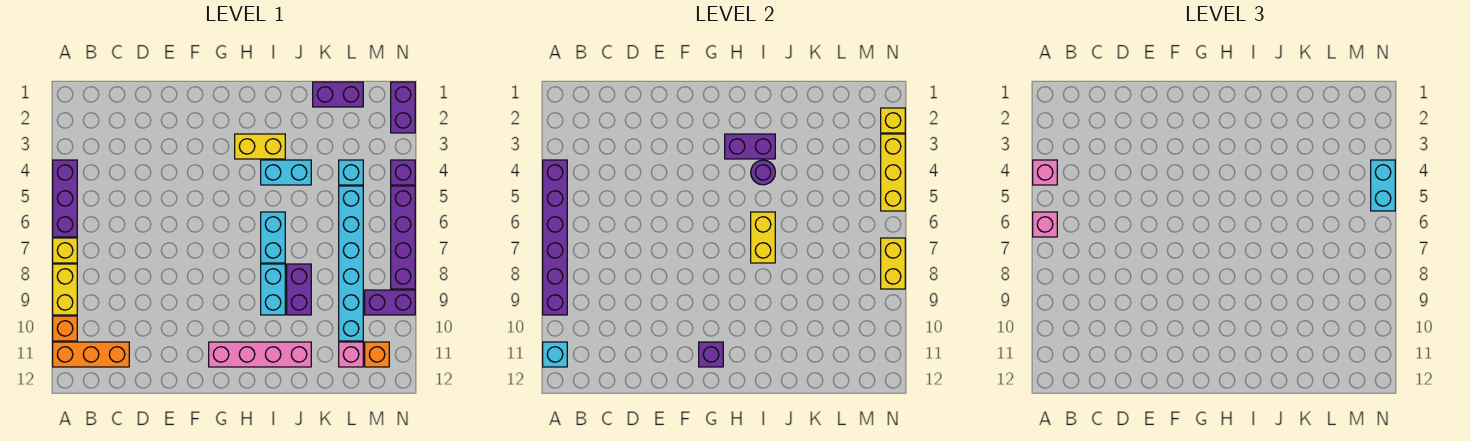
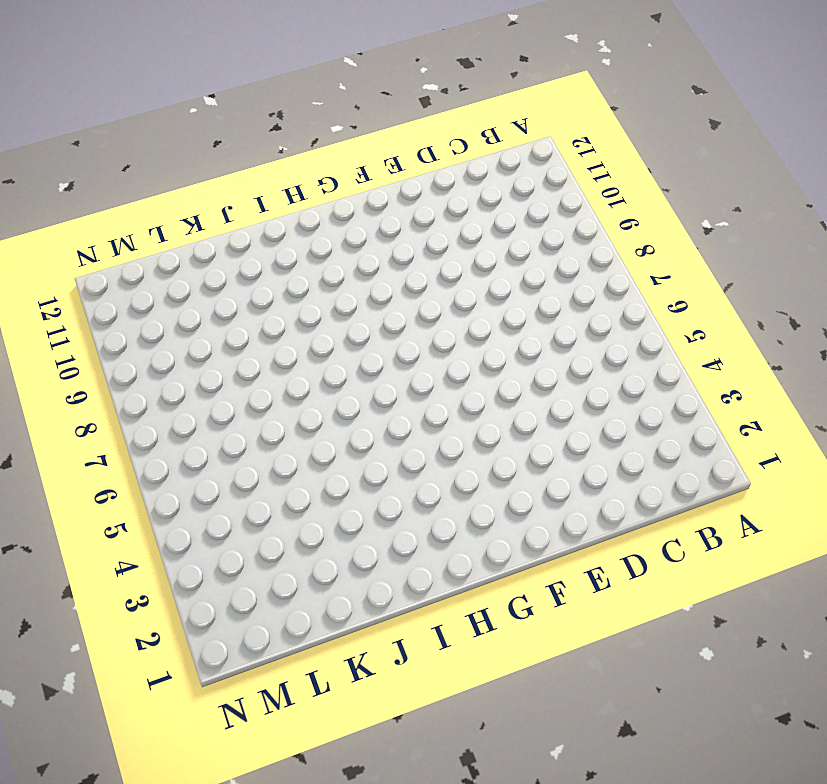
none -> purple 1x3 brick [53,160,77,237]
none -> yellow 1x1 brick [53,238,77,263]
none -> yellow 1x2 brick [53,264,77,315]
none -> orange 1x1 brick [53,316,77,341]

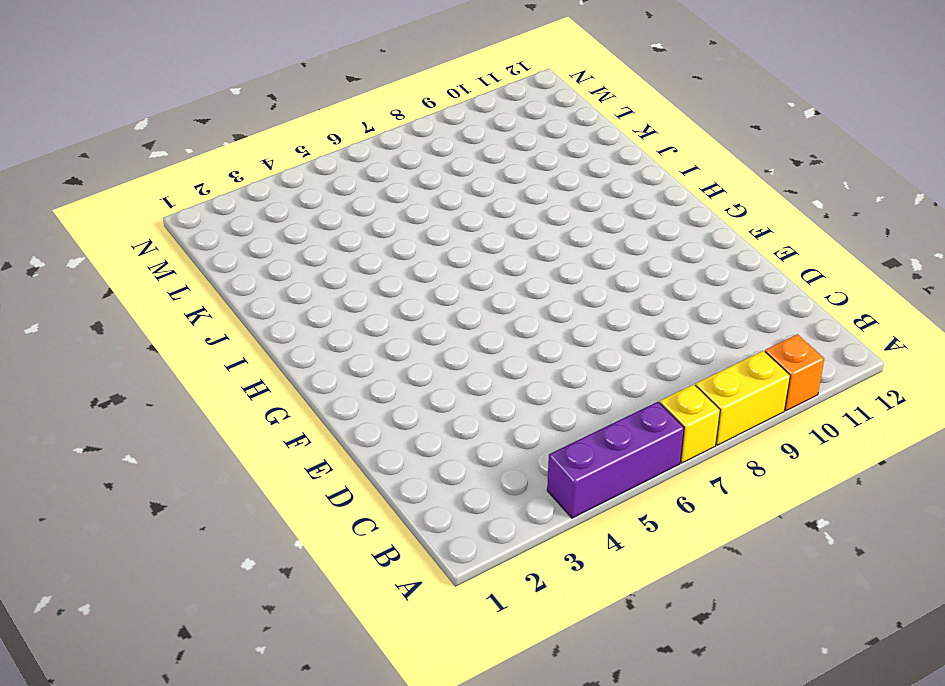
none -> orange 1x3 brick [53,342,129,367]
none -> pink 1x4 brick [209,342,311,367]
none -> yellow 1x2 brick [235,134,285,159]
none -> cyan 1x2 brick [261,160,311,185]

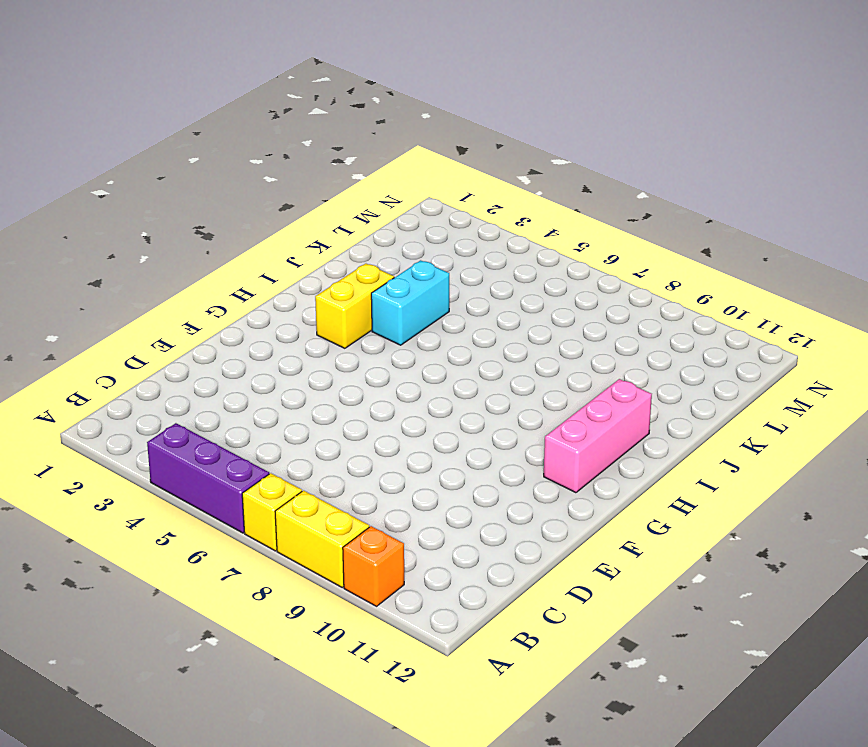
pink 1x3 brick [544,379,652,493] -> pink 1x4 brick [209,342,311,367]
none -> orange 1x3 brick [53,342,129,367]
none -> cyan 1x2 brick [261,212,285,263]
none -> cyan 1x2 brick [261,264,285,315]
none -> purple 1x2 brick [287,264,311,315]

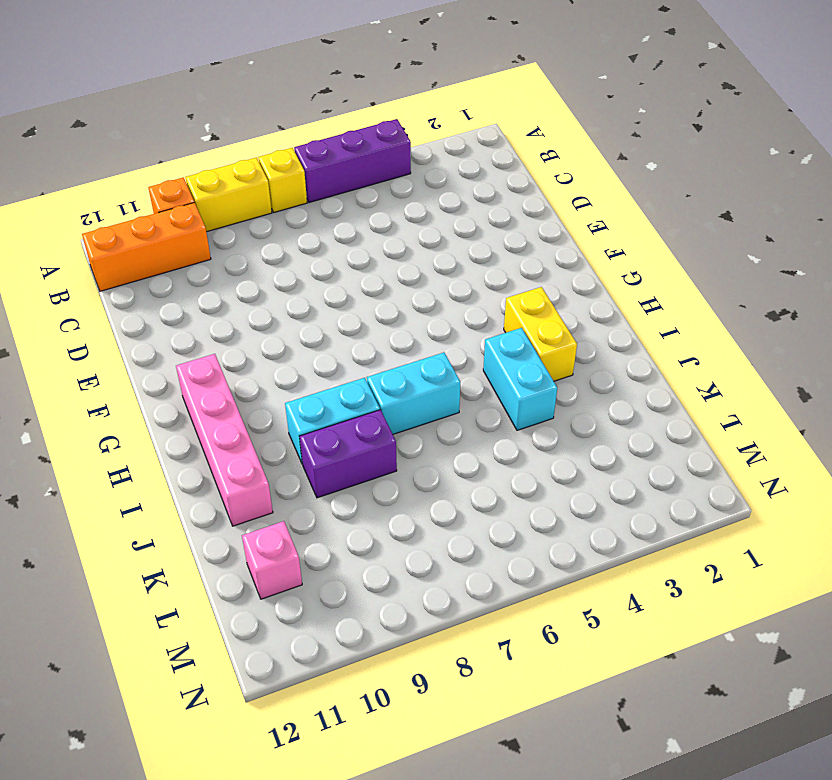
orange 1x3 brick [82,203,211,291] -> orange 1x3 brick turned to [53,342,129,367]
none -> purple 1x2 brick [313,82,363,107]
none -> cyan 1x1 brick [339,160,363,185]
none -> cyan 1x6 brick [339,186,363,341]
none -> purple 1x2 brick [365,290,415,315]

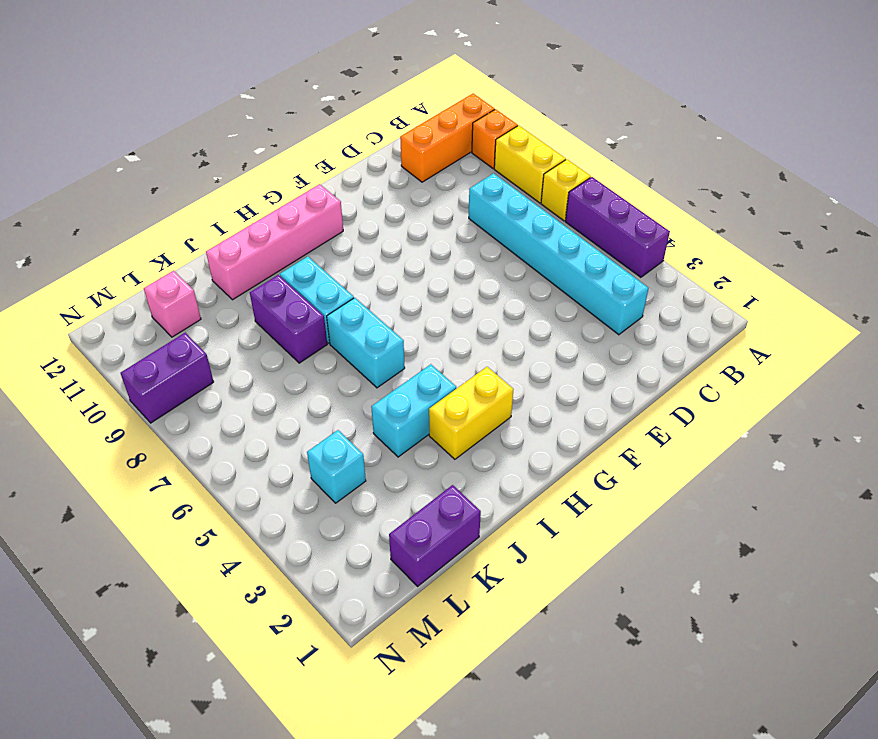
cyan 1x6 brick [469,173,649,335] -> cyan 1x6 brick moved to [339,186,363,341]
none -> orange 1x1 brick [365,342,389,367]
none -> purple 1x2 brick [391,82,415,133]
none -> purple 1x1 brick [391,160,415,185]
none -> purple 1x4 brick [391,186,415,289]

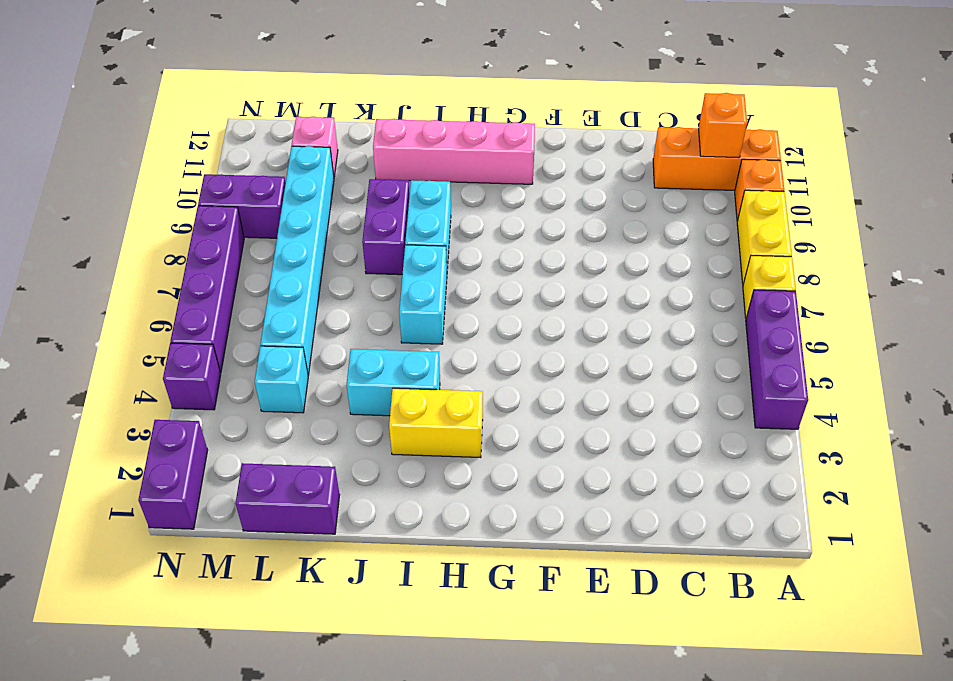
orange 1x1 brick [699,93,747,158] -> orange 1x1 brick moved to [365,342,389,367]
none -> purple 1x6 brick [543,160,567,315]
none -> cyan 1x1 brick [543,342,567,367]
none -> purple 1x1 brick [699,342,723,367]
none -> purple 1x2 brick [725,134,775,159]

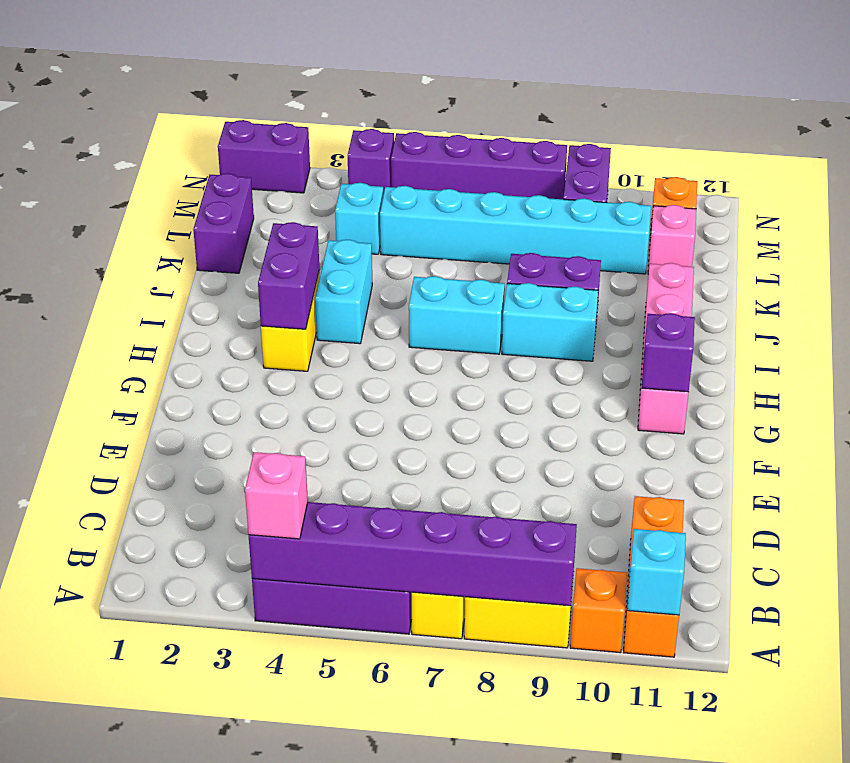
none -> purple 1x1 round brick [751,160,775,185]
none -> yellow 1x2 brick [751,212,775,263]
none -> yellow 1x1 brick [881,108,905,133]
none -> yellow 1x3 brick [881,134,905,211]

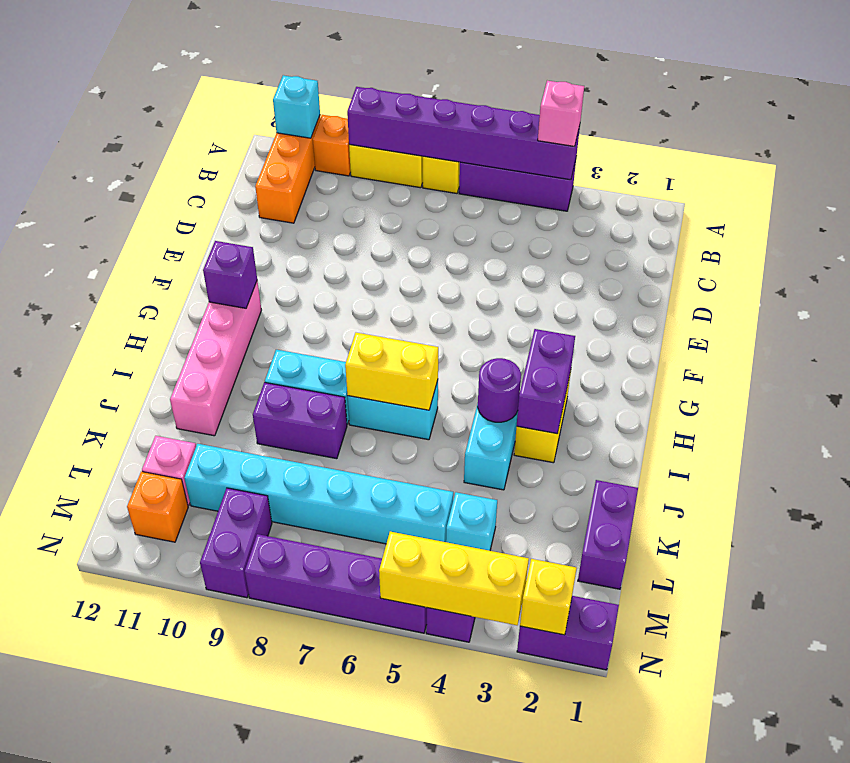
none -> yellow 1x2 brick [881,238,905,289]
none -> pink 1x1 brick [1033,212,1057,237]
none -> cyan 1x2 brick [1371,160,1395,211]

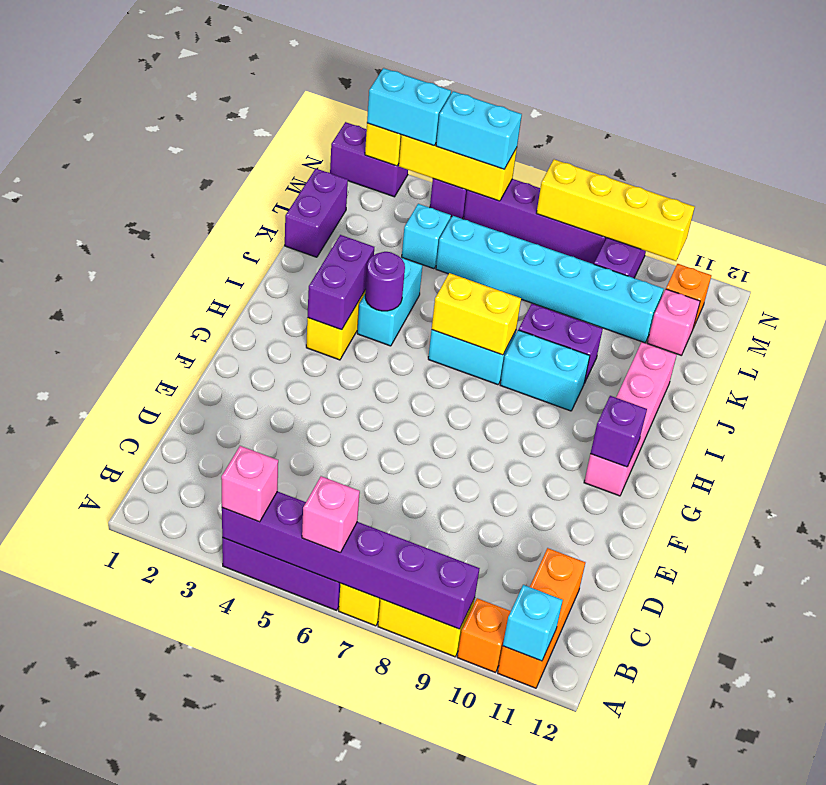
cyan 1x2 brick [367,68,451,146] -> none
yellow 1x4 brick [537,159,695,261] -> yellow 1x2 brick [881,238,905,289]

